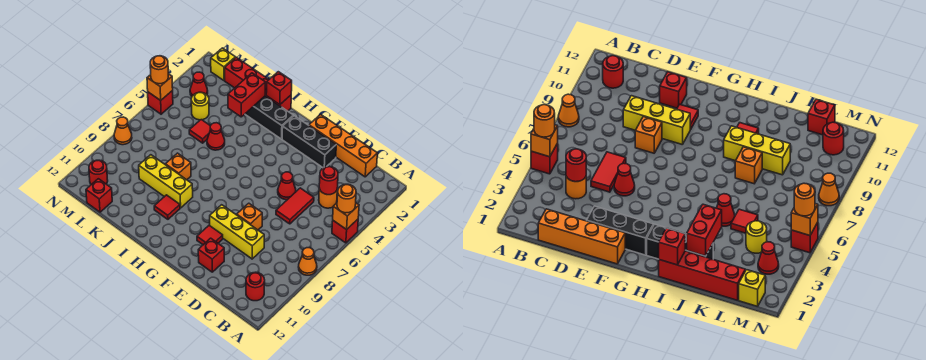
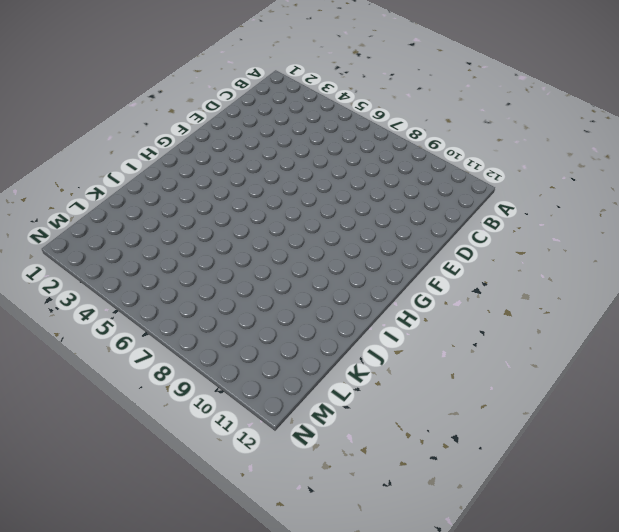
none -> red 1x1 brick [332,219,358,243]
none -> orange 1x1 cone [299,248,317,275]
none -> red 1x1 round brick [246,272,265,301]
none -> orange 1x4 brick [309,114,378,177]

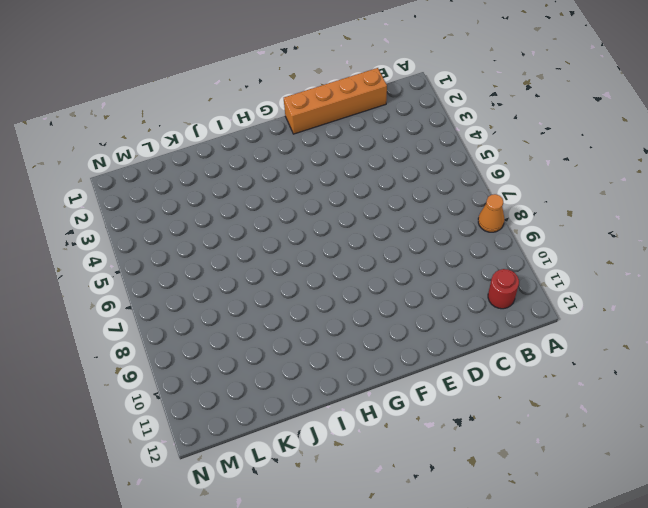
none -> red 1x1 brick [332,219,358,243]
none -> orange 1x1 round brick [319,189,337,208]
none -> red 1x2 tile [276,188,314,224]
none -> yellow 1x3 brick [210,205,264,259]

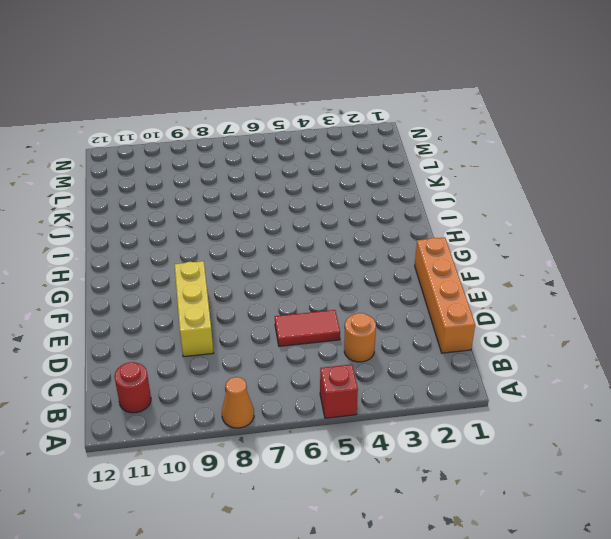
none -> black 1x3 brick [282,116,336,168]
none -> red 1x1 cone [278,172,296,200]
none -> orange 1x1 brick [237,203,262,230]
none -> red 1x1 brick [198,238,224,272]

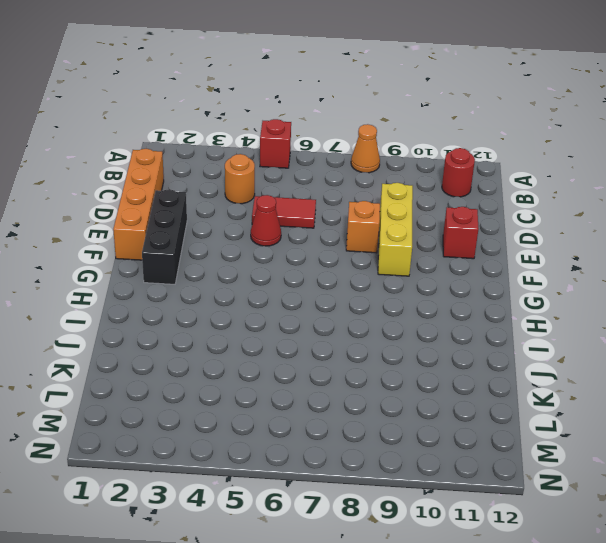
none -> red 1x1 tile [197,225,223,245]
none -> black 1x3 brick [245,96,293,139]
none -> red 1x4 brick [225,57,291,111]
none -> yellow 1x3 brick [139,155,193,208]

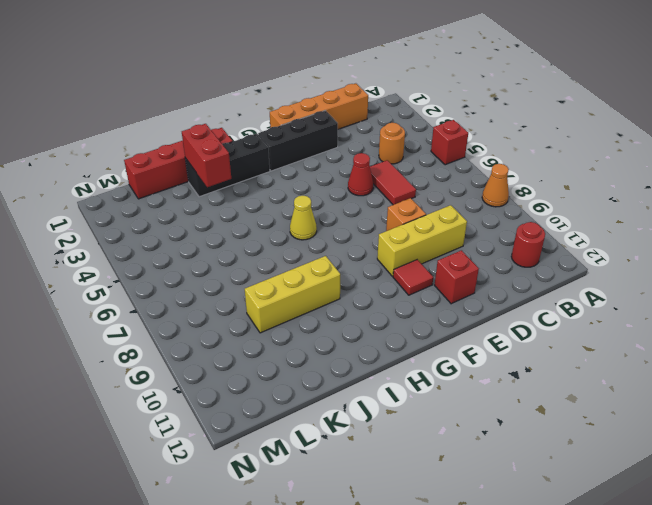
yellow 1x1 cone [290,196,317,240] -> none
none -> red 1x1 tile [154,195,180,219]
none -> red 1x1 cone [207,123,225,150]
none -> orange 1x1 brick [165,153,191,180]
none -> red 1x1 tile [189,120,210,143]

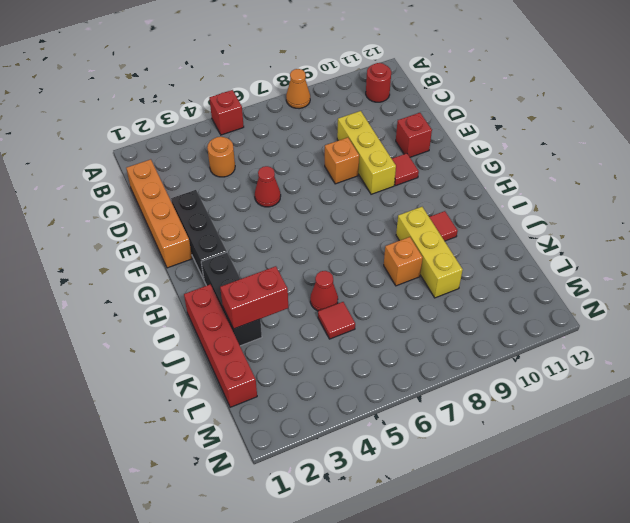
none -> red 1x2 tile [276,188,314,224]
none -> yellow 1x1 round brick [191,92,209,120]
none -> red 1x1 brick [86,179,112,212]
none -> yellow 1x1 brick [211,48,235,80]

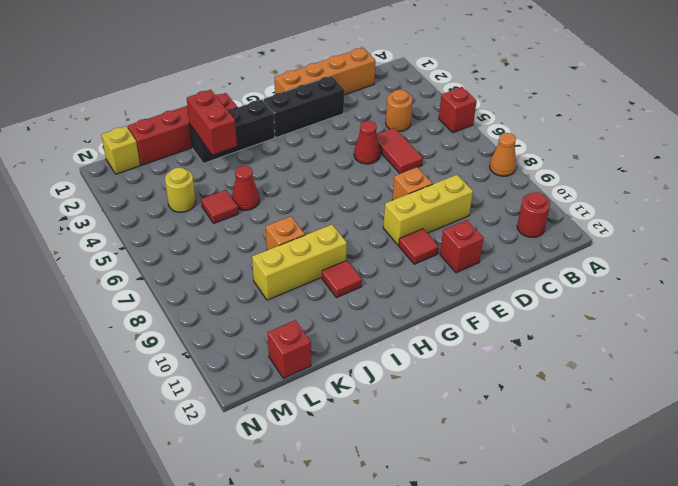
none -> red 1x1 cone [190,72,208,96]
none -> red 1x1 round brick [89,160,108,185]
none -> red 1x1 brick [148,90,173,114]
none -> orange 1x1 cone [114,117,132,145]

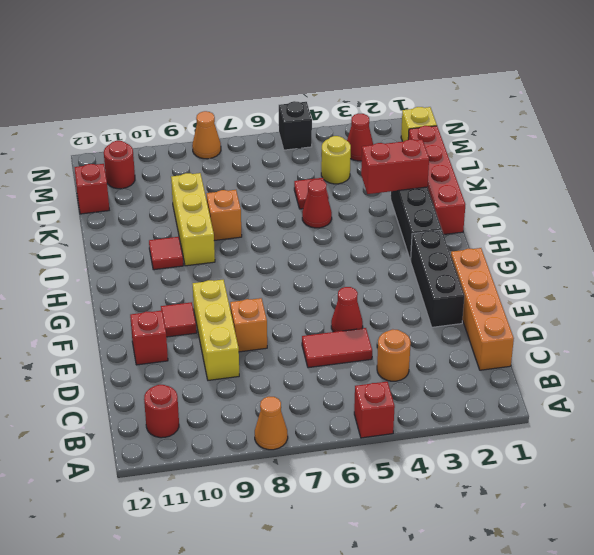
black 1x1 brick [279,101,312,150] -> red 1x1 brick [148,90,173,114]
none -> orange 1x1 brick [333,203,359,230]
none -> red 1x1 round brick [319,166,338,195]
none -> red 1x1 brick [266,72,292,105]
none -> orange 1x1 brick [147,74,173,100]

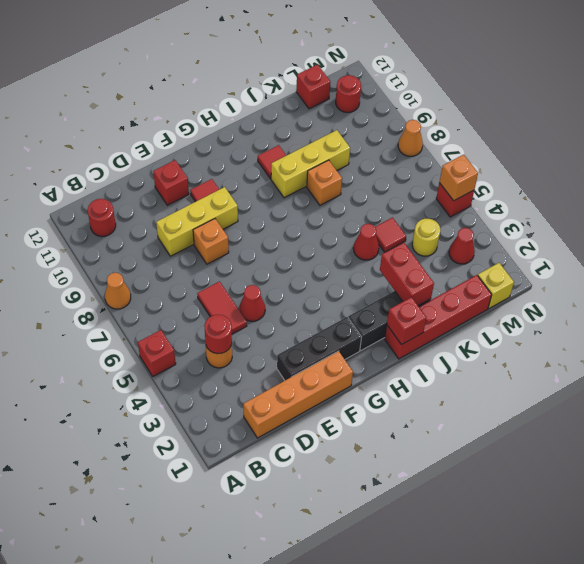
none -> orange 1x1 brick [333,203,359,230]
none -> orange 1x1 round brick [337,184,356,213]
none -> orange 1x1 round brick [150,56,168,84]

